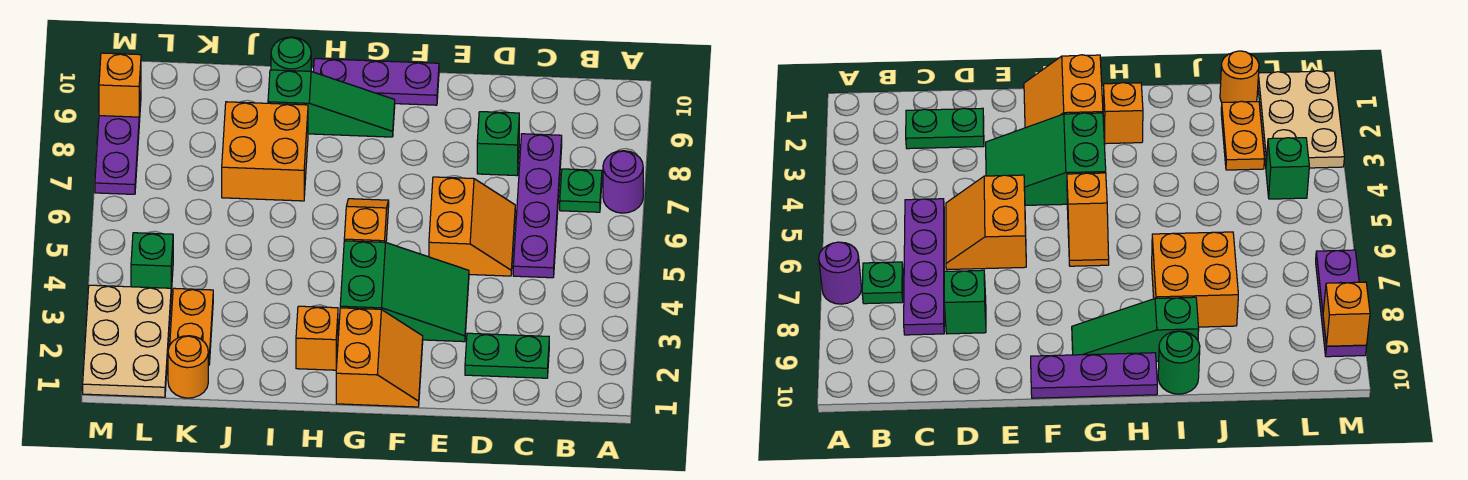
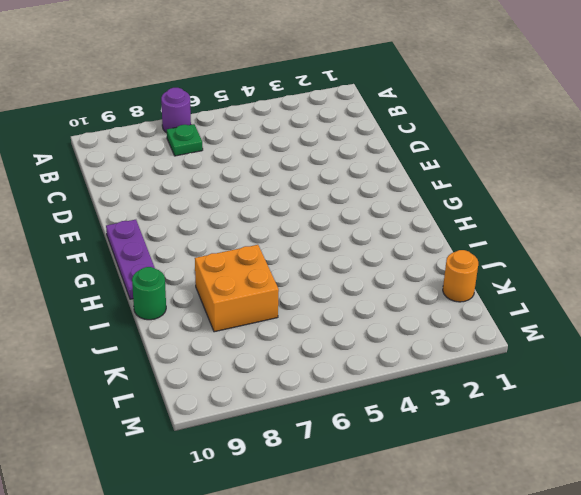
none -> green 1x2 plate [465,333,549,378]
none -> purple 1x4 plate [513,134,562,278]
none -> orange 2x2 slope [429,177,515,276]

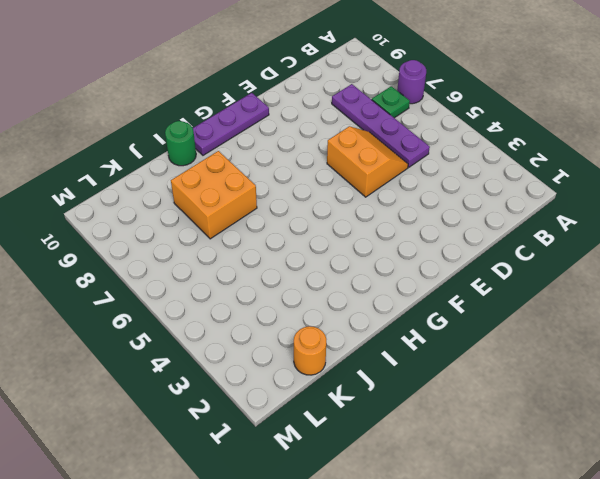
none -> green 1x2 plate [465,333,549,378]
none -> green 1x1 brick [477,112,519,176]
none -> green 2x3 slope [340,241,469,342]

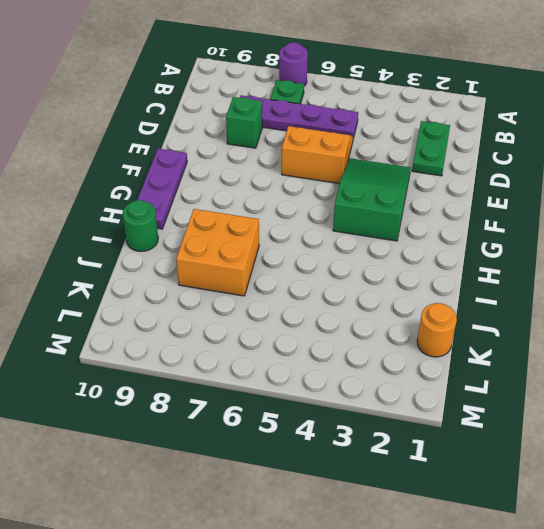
none -> orange 2x2 slope [336,308,423,407]
none -> orange 1x2 slope [344,199,389,242]
none -> green 1x3 slope [268,70,395,137]

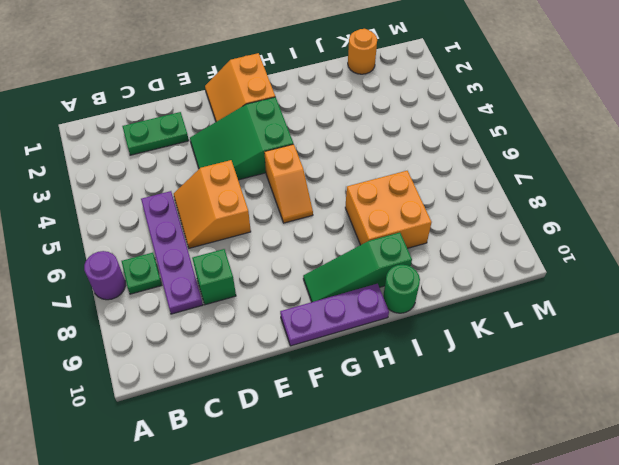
none -> orange 1x1 brick [296,306,338,370]
none -> orange 1x2 plate [170,288,213,365]
none -> tan 2x3 plate [83,285,171,397]

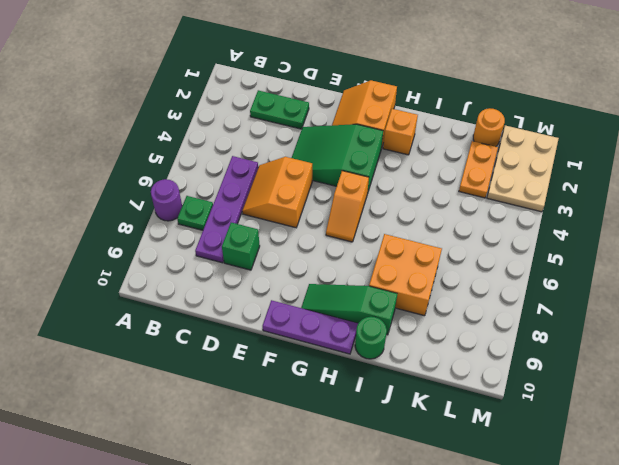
none -> green 1x1 brick [131,233,173,293]
none -> purple 1x3 plate [95,96,141,194]
none -> orange 1x1 brick [99,53,141,117]

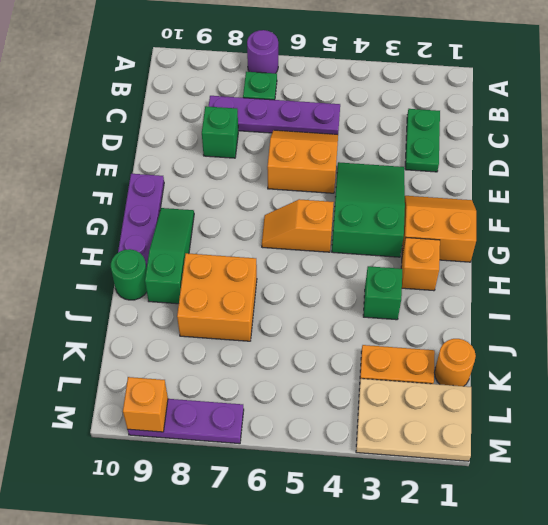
green 1x1 brick [363,266,402,320] -> green 1x1 brick moved to [131,233,173,293]

